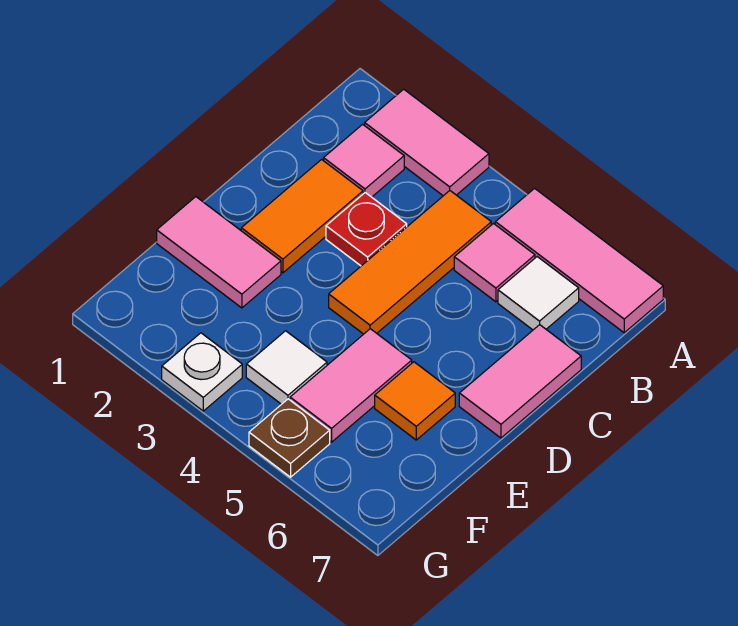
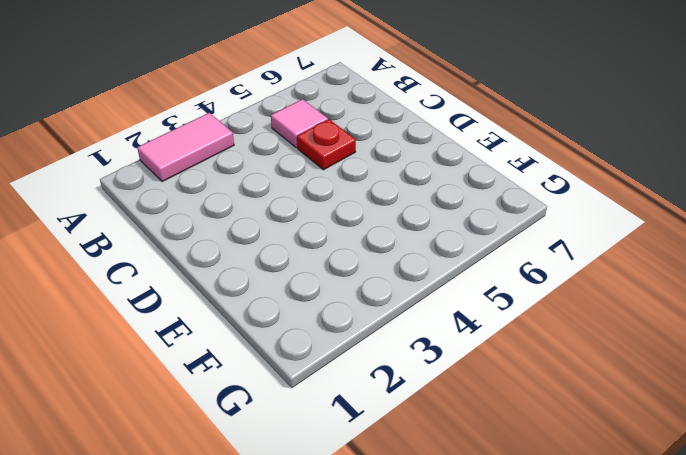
red 1x1 plate [297,119,356,170] -> red 1x1 plate moved to [326,193,407,266]
none -> pink 1x3 tile [495,188,663,333]
none -> pink 1x1 tile [324,124,404,197]
none -> orange 1x3 tile [329,191,491,334]

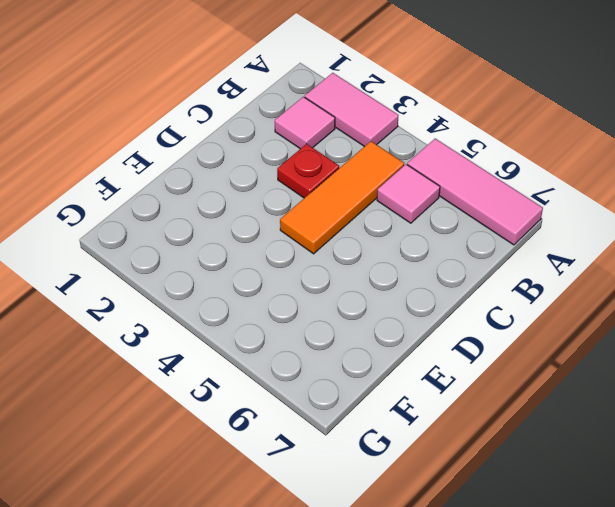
none -> white 1x1 tile [498,257,579,330]
none -> orange 1x2 tile [241,159,363,273]
none -> pink 1x2 tile [459,325,581,438]

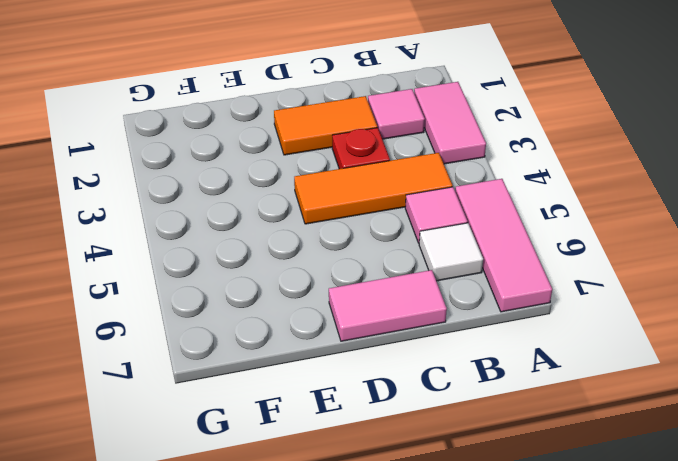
none -> pink 1x2 tile [157,197,281,308]
none -> pink 1x2 tile [290,329,412,442]
none -> orange 1x1 tile [375,362,455,440]

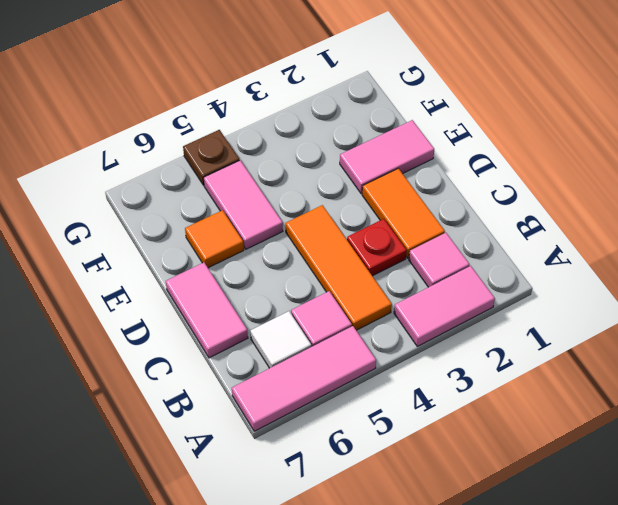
none -> white 1x1 tile [246,331,327,404]
none -> white 1x1 plate [162,333,242,411]

